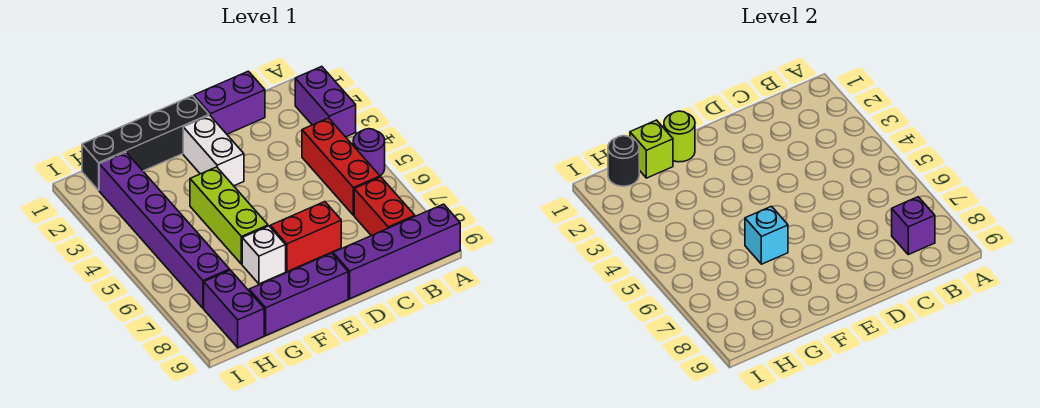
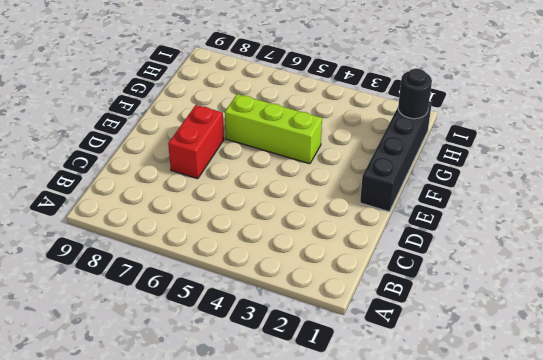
none -> purple 1x2 brick [295,66,356,137]
none -> purple 1x1 round brick [353,129,385,176]
none -> purple 1x4 brick [333,204,460,299]

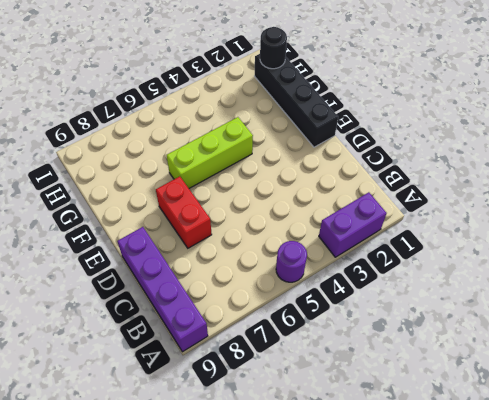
none -> red 1x3 brick [302,118,380,215]
none -> red 1x2 brick [354,177,415,236]
none -> purple 1x2 brick [194,71,265,134]

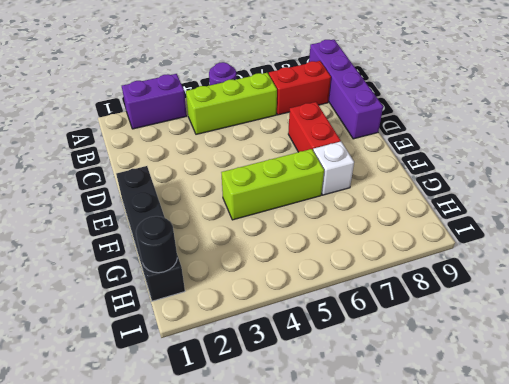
lime 1x3 brick [186,73,277,134] -> red 1x3 brick [302,118,380,215]
none -> purple 1x2 brick [194,71,265,134]
none -> white 1x2 brick [183,115,244,186]
none -> purple 1x3 brick [249,253,348,335]

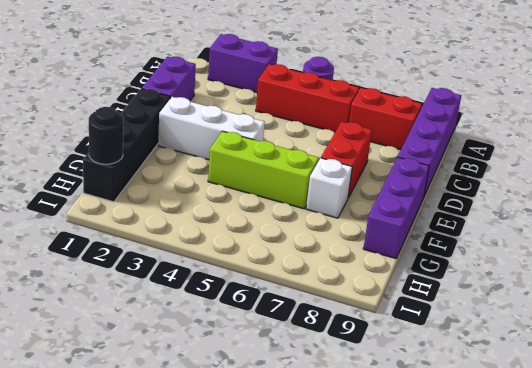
white 1x3 brick [158,97,265,160] -> white 1x2 brick [183,115,244,186]
none -> purple 1x6 brick [99,152,230,308]
none -> purple 1x2 brick [204,270,264,348]
none -> purple 1x1 brick [892,197,935,255]

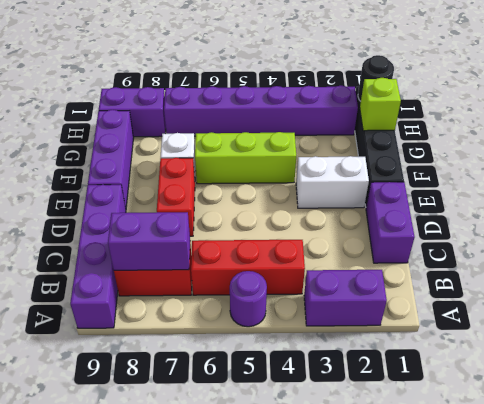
purple 1x2 brick [108,212,190,270] -> purple 1x1 brick [892,197,935,255]
none -> lime 1x1 round brick [664,111,695,162]
none -> cyan 1x1 brick [745,206,788,264]

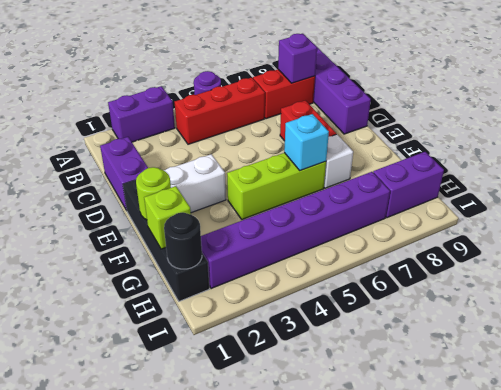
none -> purple 1x3 brick [249,253,348,335]

